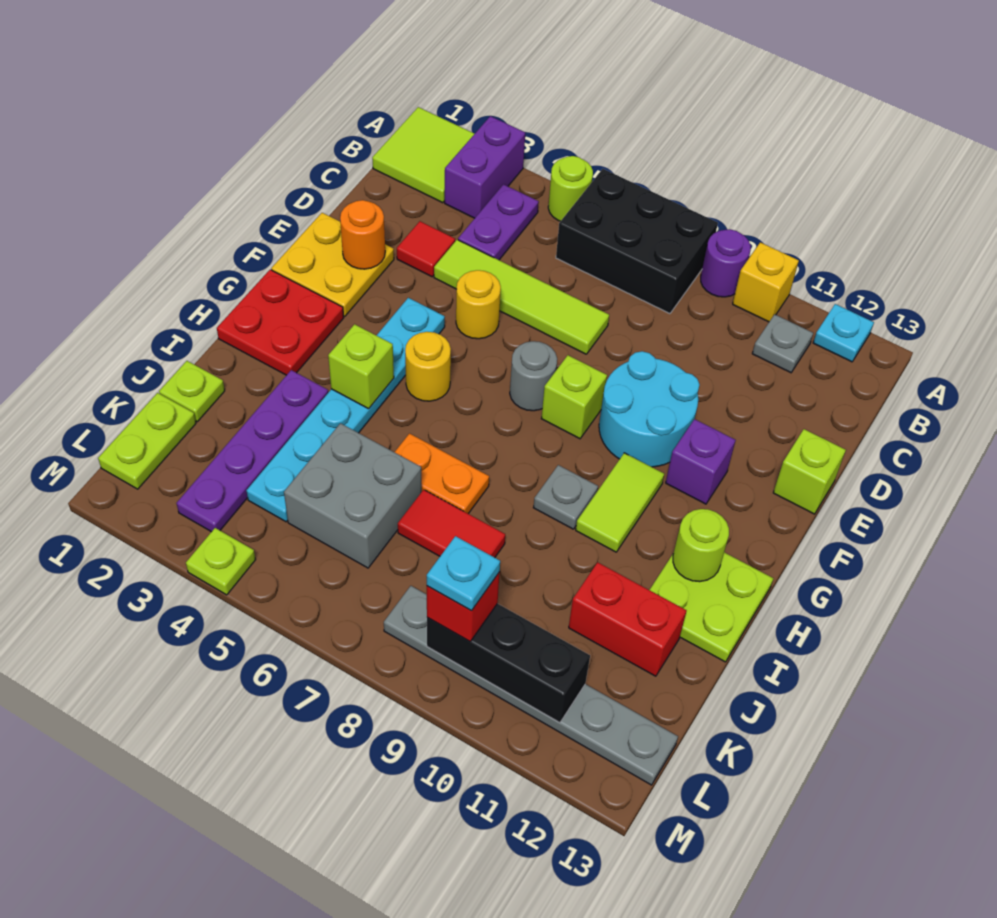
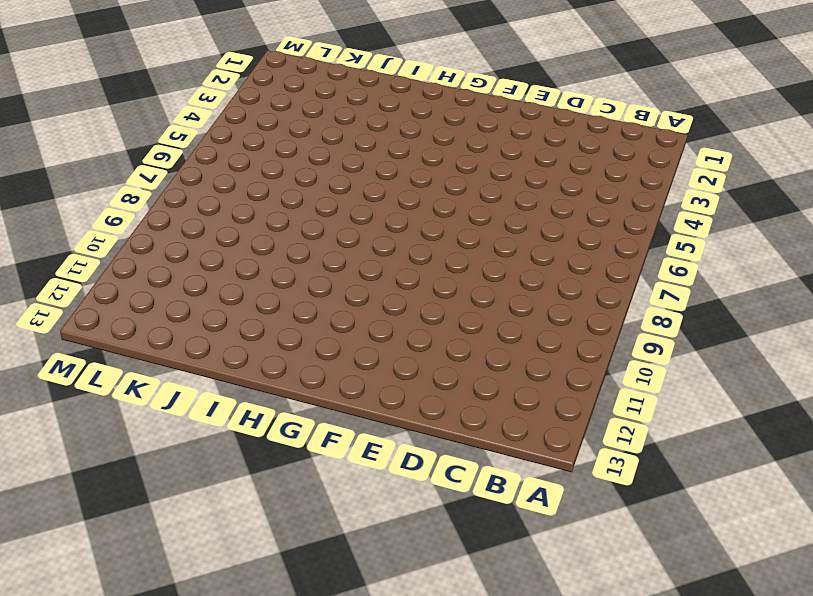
none -> lime 2x2 tile [372,107,474,203]
none -> purple 1x2 brick [445,116,525,218]
none -> lime 1x1 round brick [548,156,593,221]
none -> black 2x3 brick [556,169,718,314]

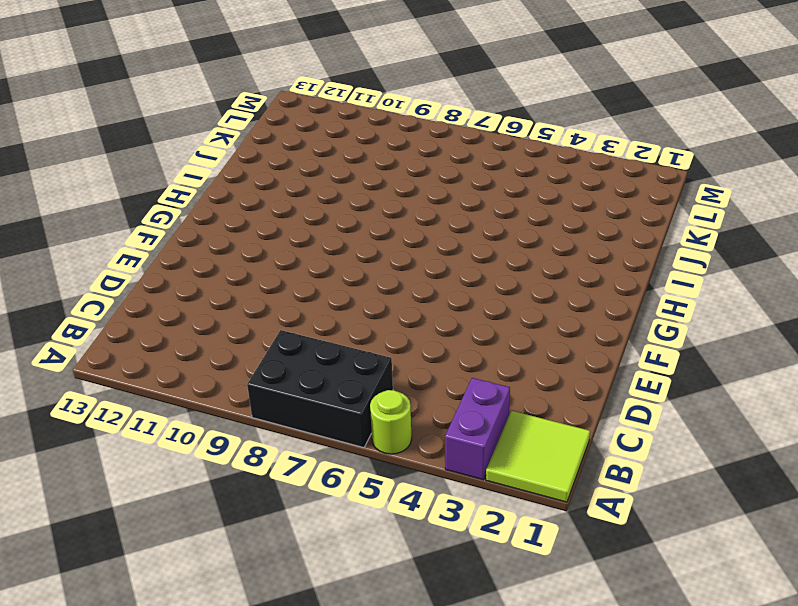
none -> purple 1x1 round brick [701,229,751,297]
none -> yellow 1x1 brick [733,242,799,322]
none -> cyan 1x1 plate [813,304,874,362]
none -> purple 1x2 plate [458,184,539,260]

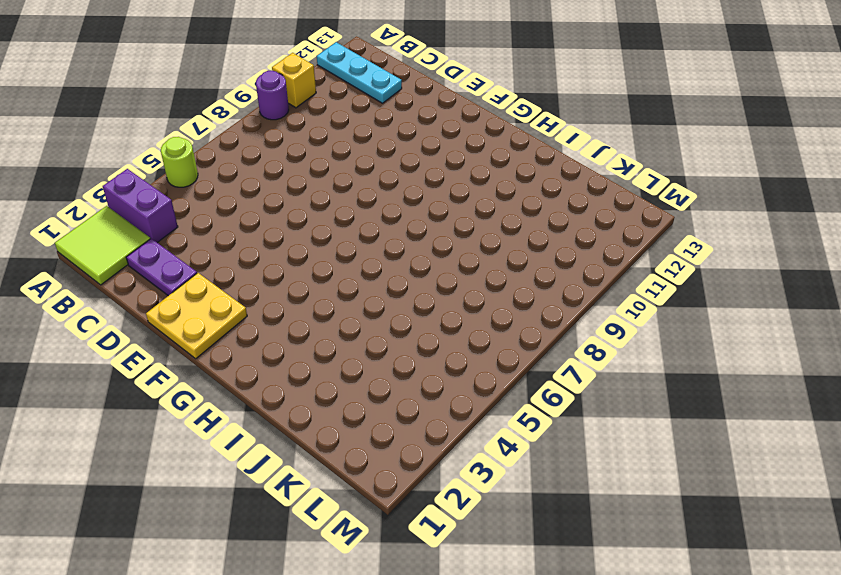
cyan 1x3 plate [317,42,402,103] -> cyan 1x1 plate [813,304,874,362]
purple 1x2 plate [126,239,197,296] -> purple 1x2 plate moved to [458,184,539,260]
none -> black 2x3 brick [556,169,718,314]
none -> grey 1x1 plate [752,314,813,373]
none -> red 1x1 tile [397,221,455,277]
none -> lime 1x4 tile [434,240,609,354]

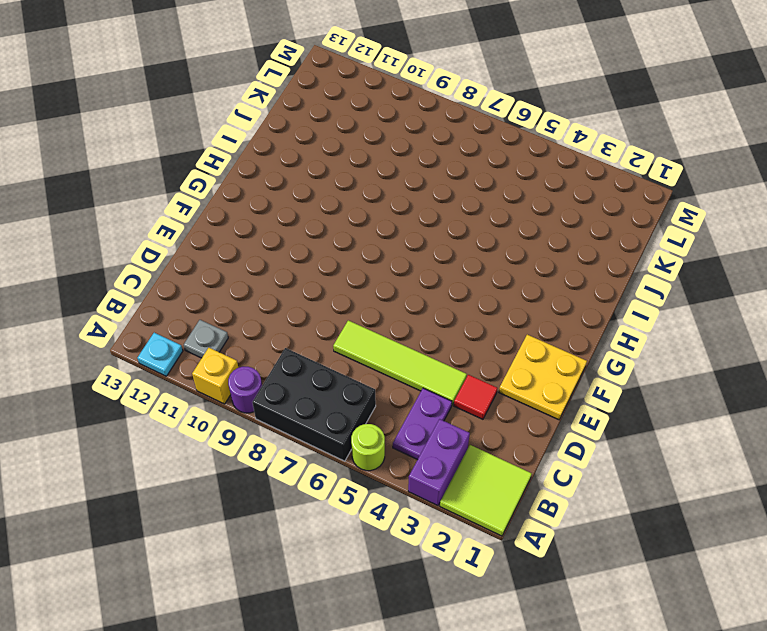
none -> yellow 1x1 round brick [456,270,501,339]
none -> cyan 2x2 round brick [599,351,700,467]
none -> lime 1x1 brick [773,429,846,514]
none -> cyan 1x6 plate [246,298,445,522]

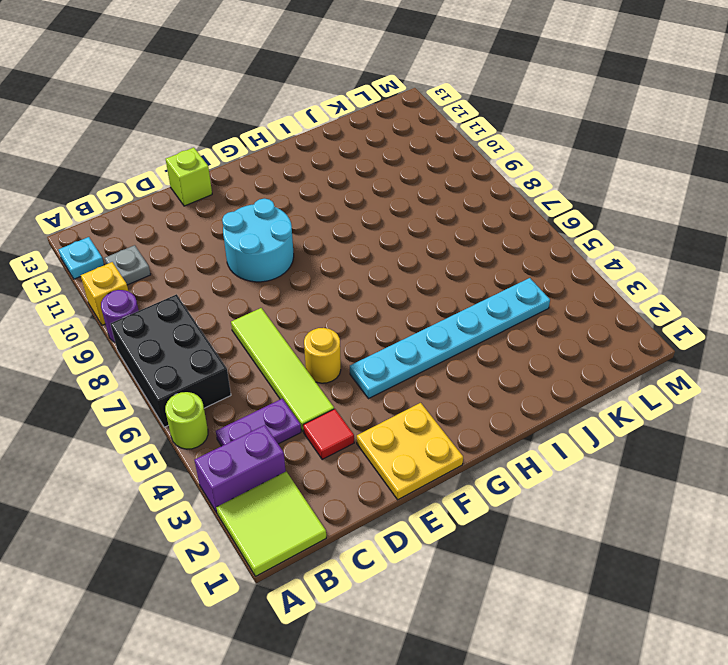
none -> grey 1x1 round brick [510,341,557,411]
none -> lime 1x1 brick [541,355,607,439]
none -> purple 1x1 brick [666,419,736,504]
none -> red 2x2 plate [217,270,344,375]

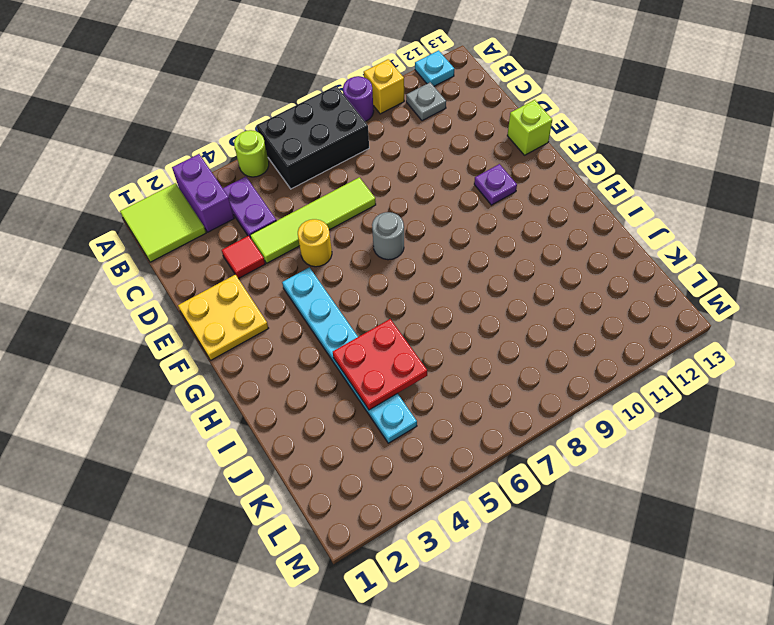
purple 1x1 plate [474,164,517,205] -> purple 1x1 brick [666,419,736,504]
red 2x2 plate [333,319,427,410] -> red 2x2 plate moved to [217,270,344,375]
none -> cyan 2x2 round brick [599,351,700,467]
none -> lime 1x1 brick [541,355,607,439]
none -> yellow 1x1 round brick [405,332,451,401]
none -> lime 1x2 tile [576,453,664,552]

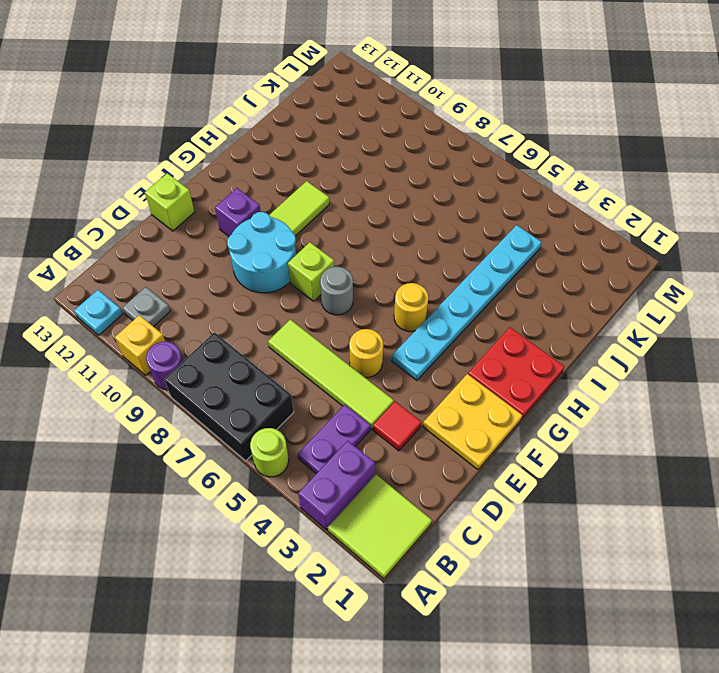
none -> grey 1x1 plate [533,465,598,529]
none -> lime 2x2 plate [650,552,773,662]
none -> purple 1x4 plate [176,370,328,532]
none -> orange 1x2 plate [395,434,489,514]

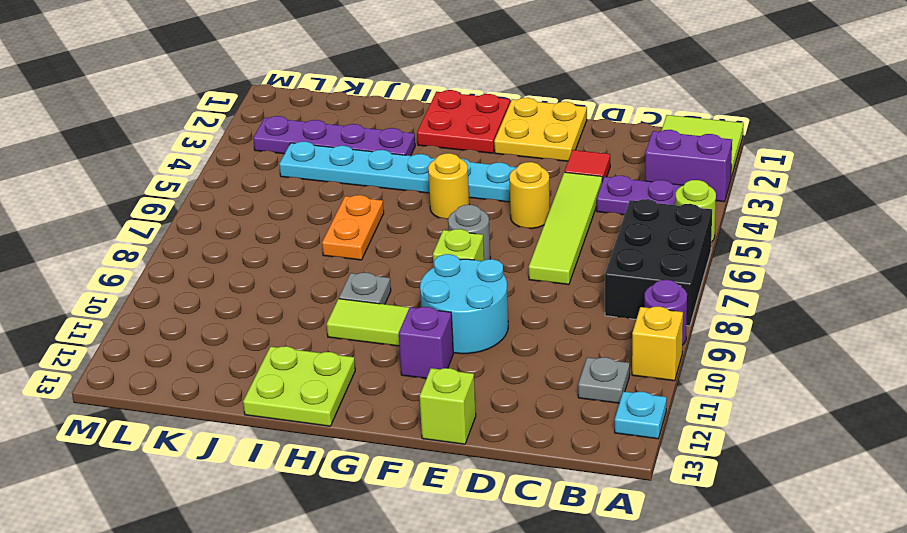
none -> lime 1x1 plate [159,361,225,422]
none -> grey 2x2 brick [284,423,422,568]
none -> red 1x2 tile [398,490,505,558]
none -> red 1x2 brick [569,562,687,676]

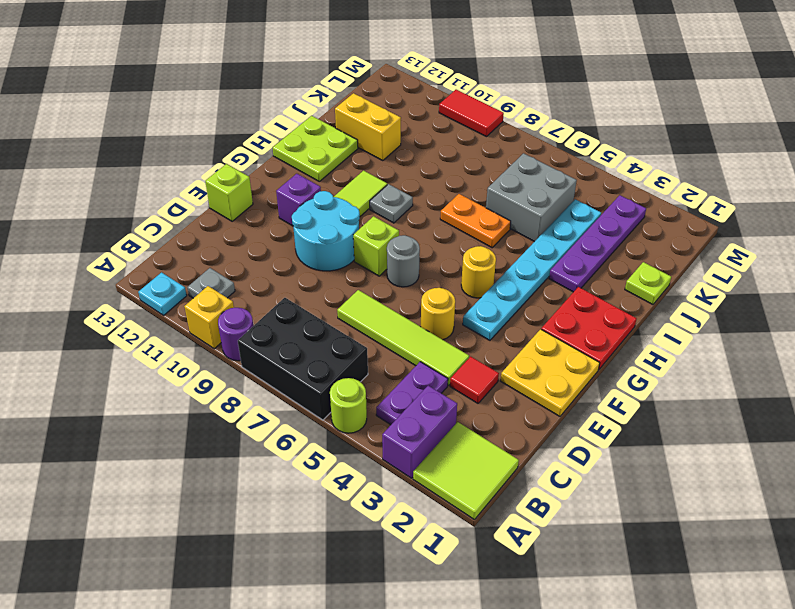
yellow 1x2 brick [335,93,401,161] -> red 1x2 brick [569,562,687,676]
red 1x2 tile [439,90,504,137] -> red 1x2 tile moved to [398,490,505,558]
none -> lime 1x2 plate [98,393,196,489]
none -> grey 1x6 plate [384,586,678,785]
none -> lime 1x1 plate [186,528,256,595]
none -> orange 1x1 round brick [340,200,385,269]

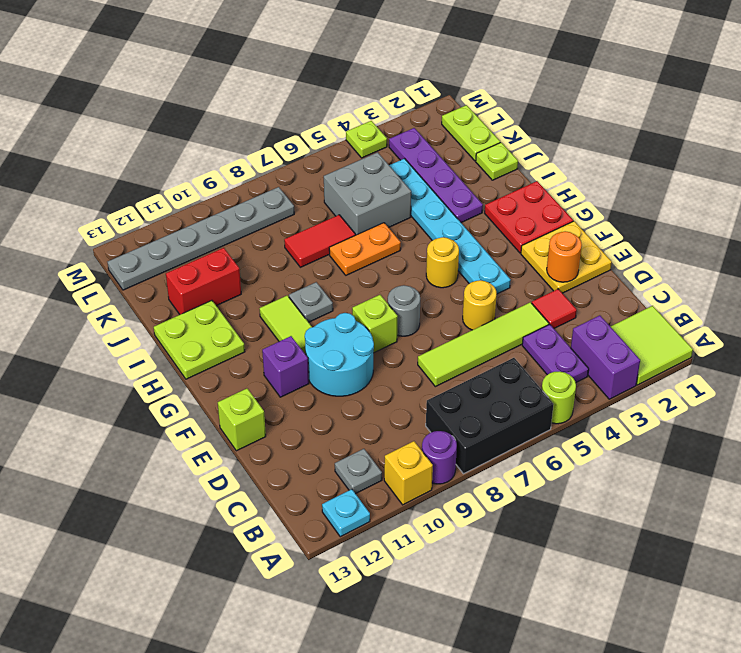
none -> lime 1x1 brick [328,324,394,409]
none -> lime 1x1 round brick [673,509,729,582]
none -> black 1x3 brick [427,604,590,723]
none -> red 1x1 brick [427,572,500,641]

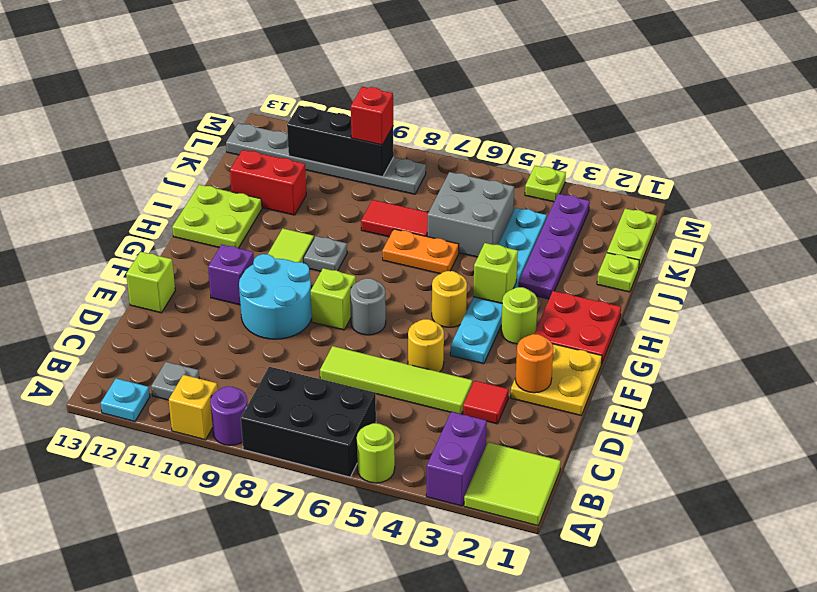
lime 1x1 round brick [501,287,538,344] -> lime 1x1 round brick moved to [673,509,729,582]
none -> purple 1x2 plate [458,184,539,260]
none -> cyan 1x1 plate [427,536,500,611]

